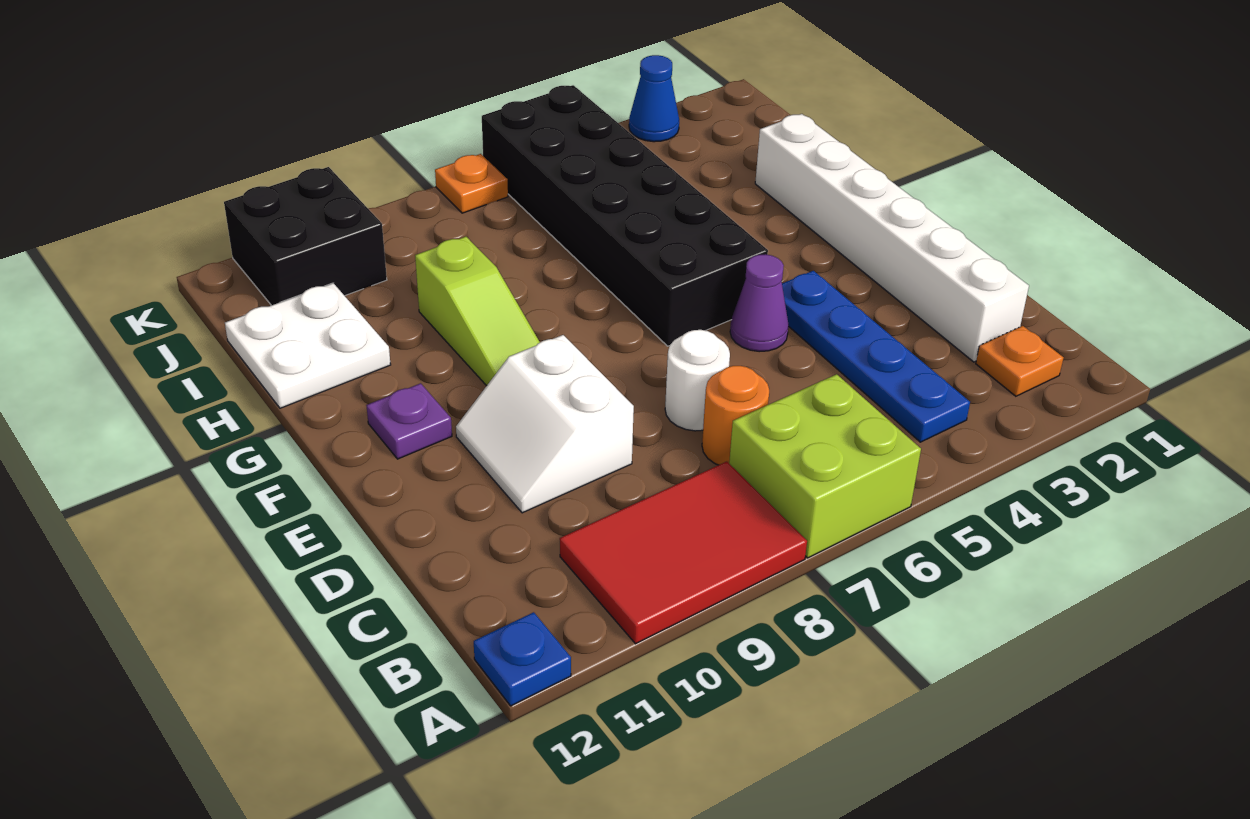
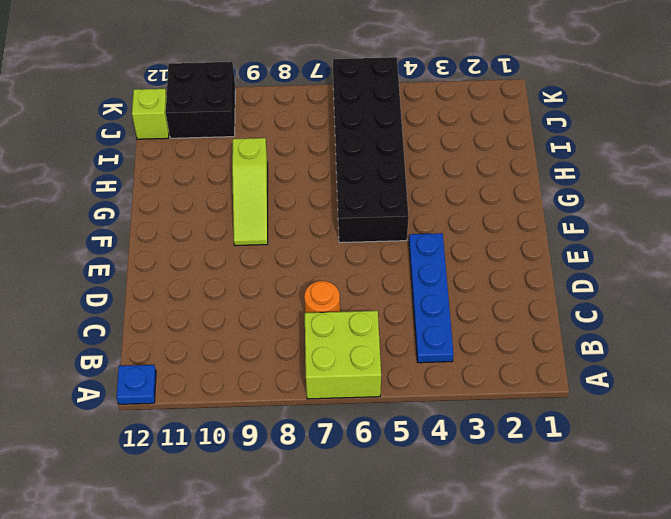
lime 1x1 brick [132,89,169,139] -> none
none -> red 2x3 tile [560,462,807,644]
none -> orange 1x1 plate [976,326,1063,396]
none -> white 1x6 brick [755,114,1029,362]

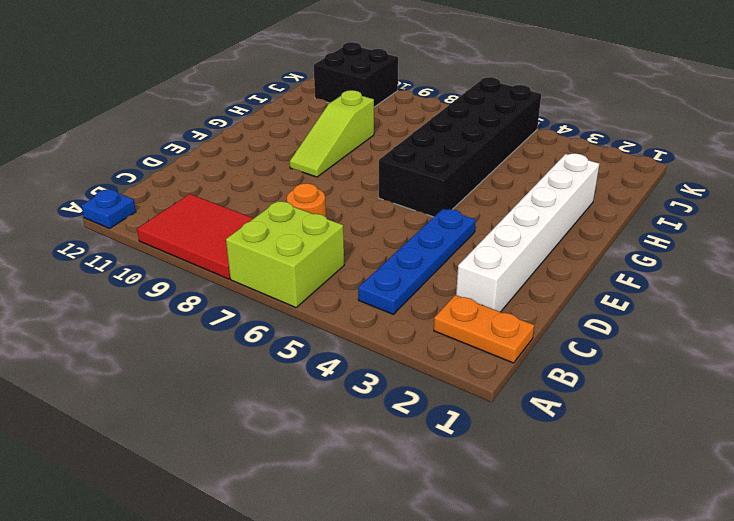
orange 1x2 plate [434,295,534,363] -> orange 1x1 plate [976,326,1063,396]
none -> white 1x1 round brick [665,330,730,431]
none -> white 2x2 slope [456,335,634,513]
none -> purple 1x1 cone [730,254,789,352]

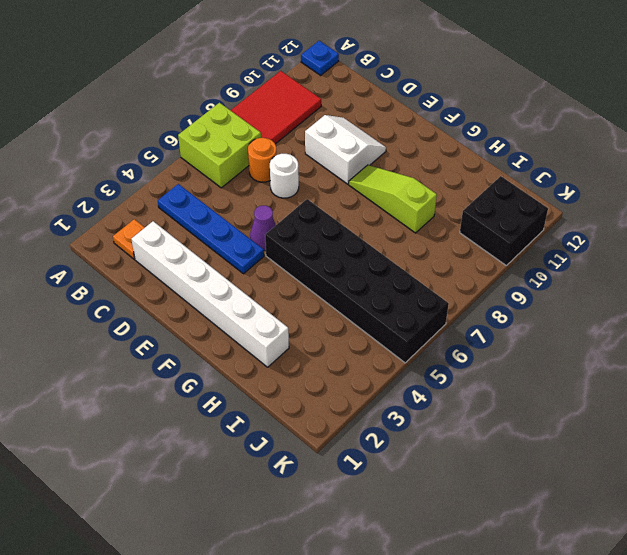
none -> purple 1x1 plate [366,383,452,459]
none -> white 2x2 plate [225,283,391,408]
none -> blue 1x1 cone [629,55,679,142]

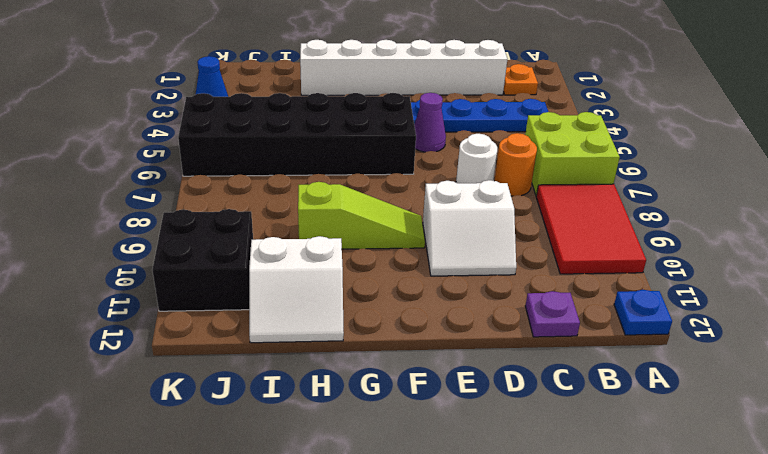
purple 1x1 plate [525,291,580,337] -> purple 1x1 plate moved to [366,383,452,459]
white 2x2 slope [249,236,344,343] -> white 2x2 plate [225,283,391,408]
none -> orange 1x1 plate [435,154,508,213]

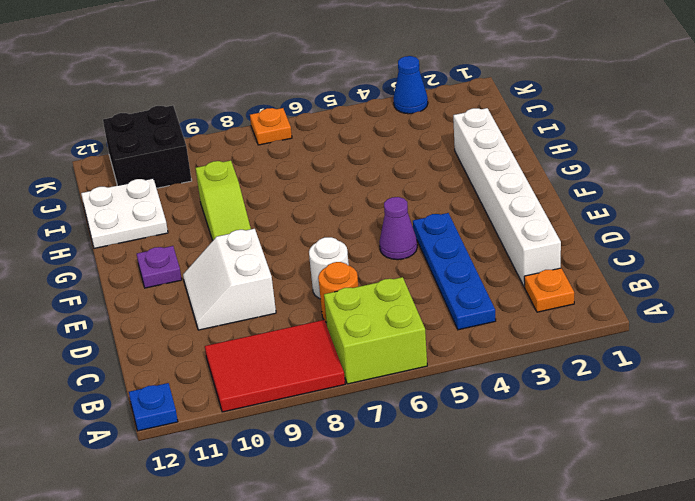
none -> black 2x6 brick [482,85,768,346]

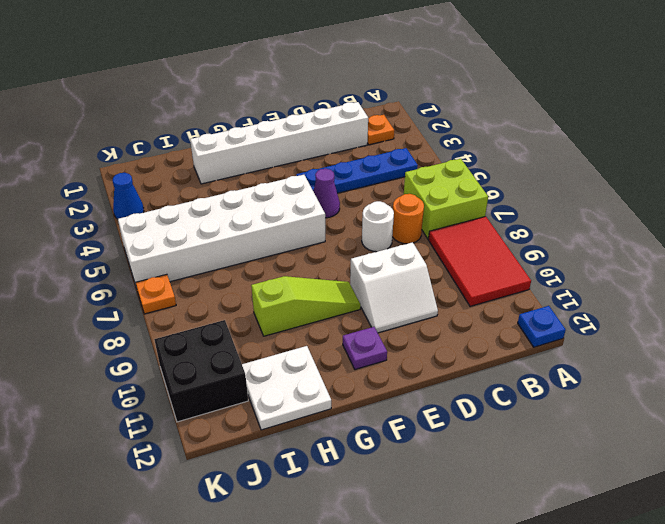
white 2x6 brick [118,175,325,285] -> black 2x6 brick [482,85,768,346]

